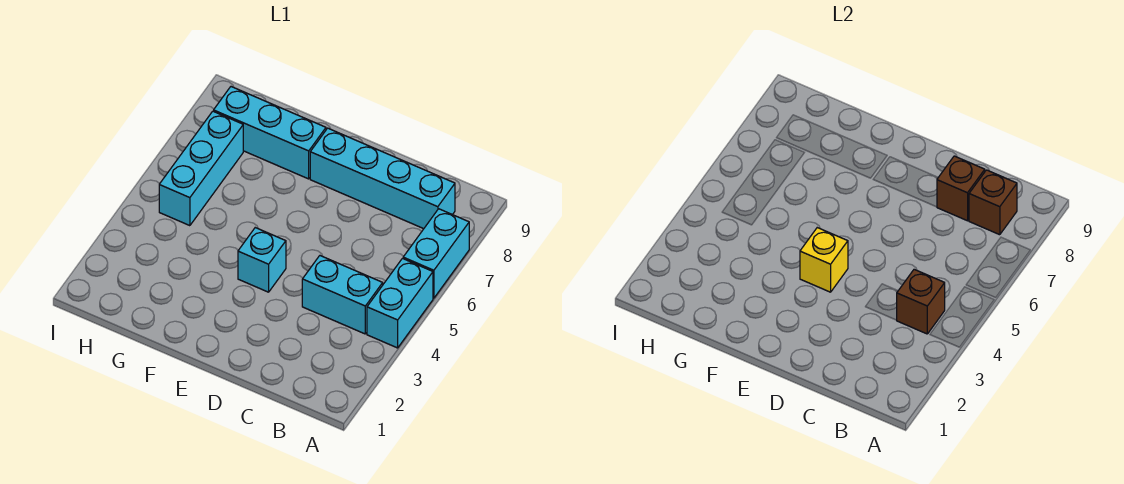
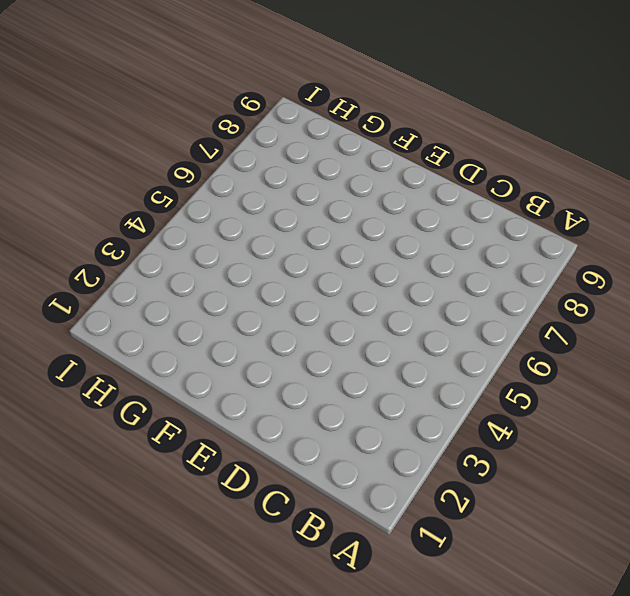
none -> cyan 1x2 brick [367,259,433,348]
none -> cyan 1x2 brick [403,209,469,298]

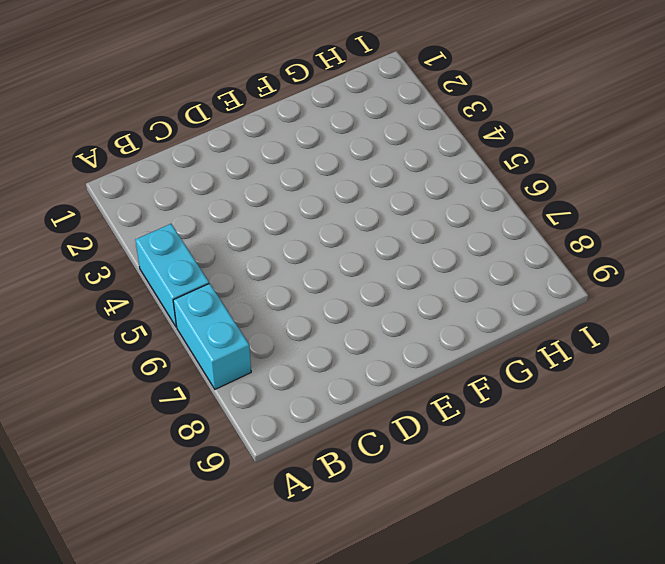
none -> cyan 1x2 brick [302,256,383,334]
none -> cyan 1x4 brick [310,128,455,229]

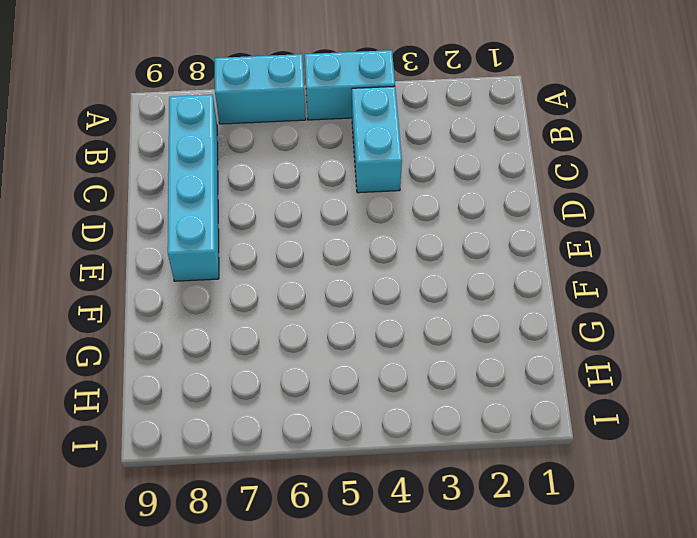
none -> cyan 1x1 brick [238,228,286,292]
none -> cyan 1x3 brick [214,87,326,179]

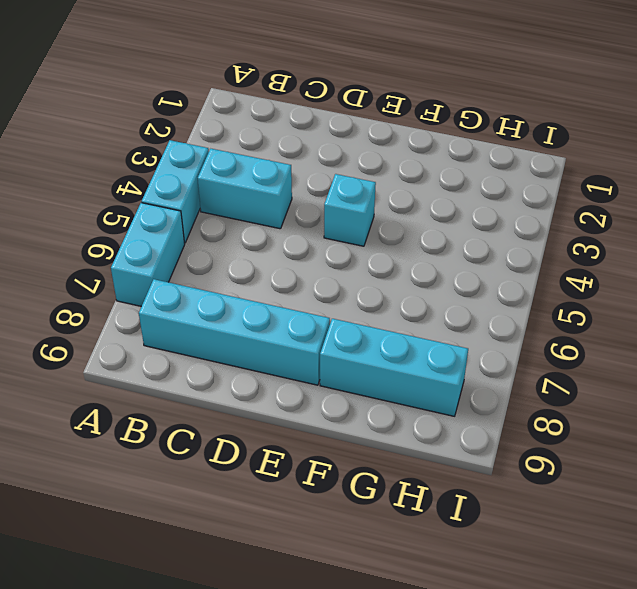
none -> cyan 1x3 brick [159,111,243,226]
none -> brown 1x1 brick [897,269,945,334]

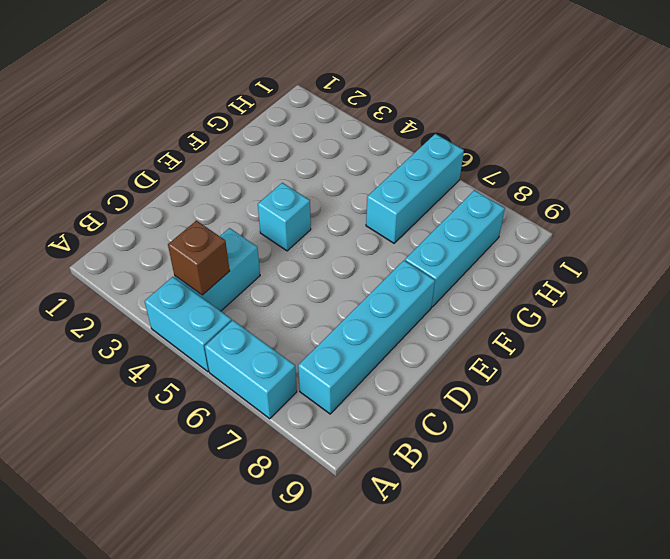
cyan 1x3 brick [366,134,464,243] -> cyan 1x3 brick turned to [159,111,243,226]
none -> brown 1x1 brick [969,170,1017,235]
none -> brown 1x1 brick [937,156,985,221]

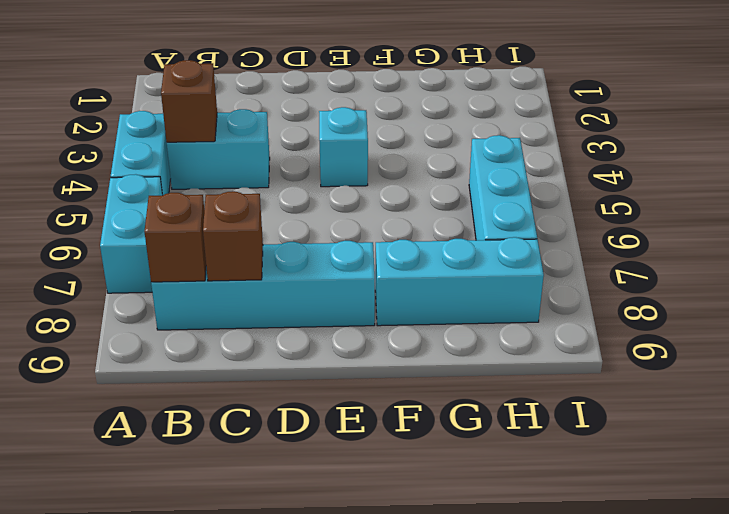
none -> yellow 1x1 brick [800,228,848,292]

